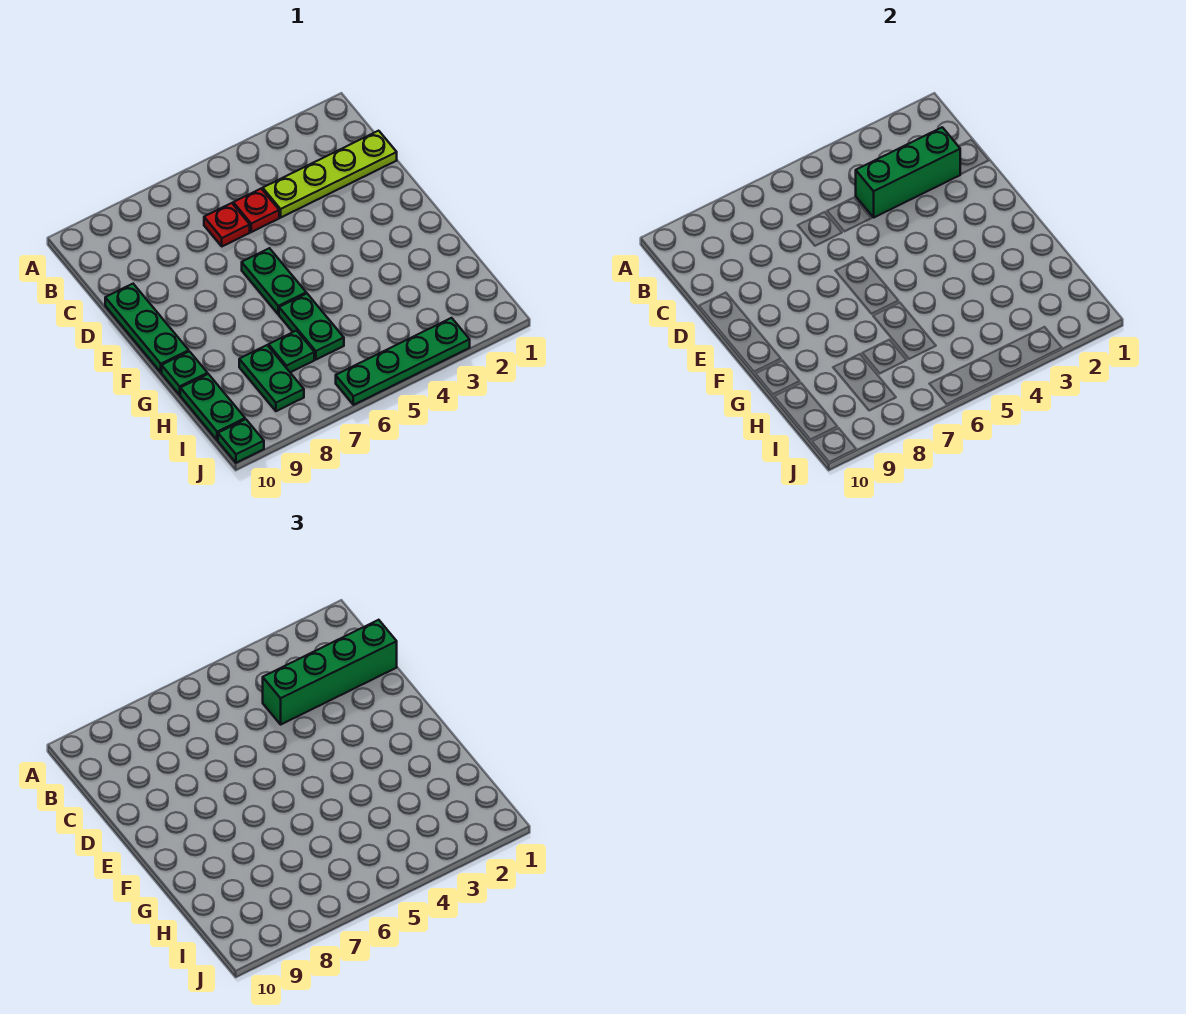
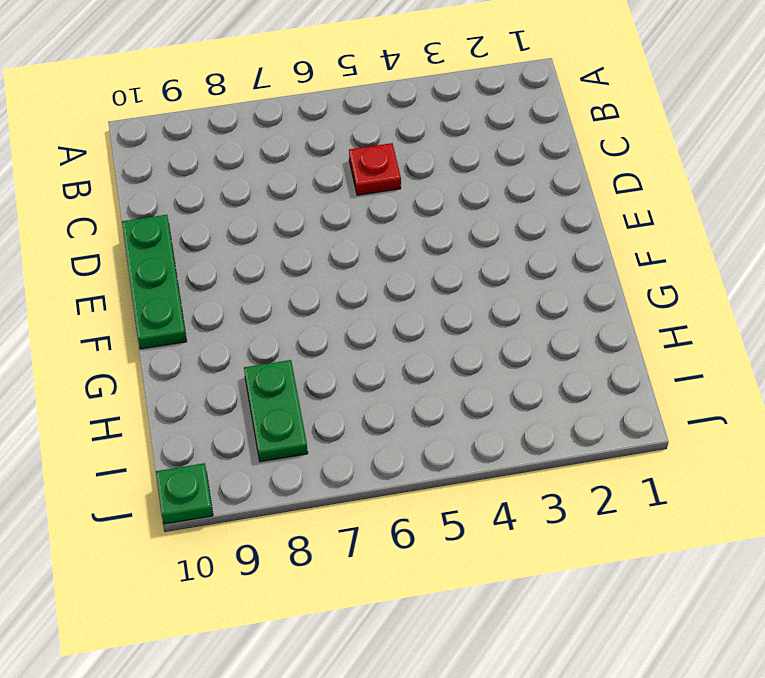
none -> lime 1x4 plate [263,131,397,217]
none -> red 1x1 plate [204,203,250,246]
none -> green 1x2 plate [242,248,306,314]

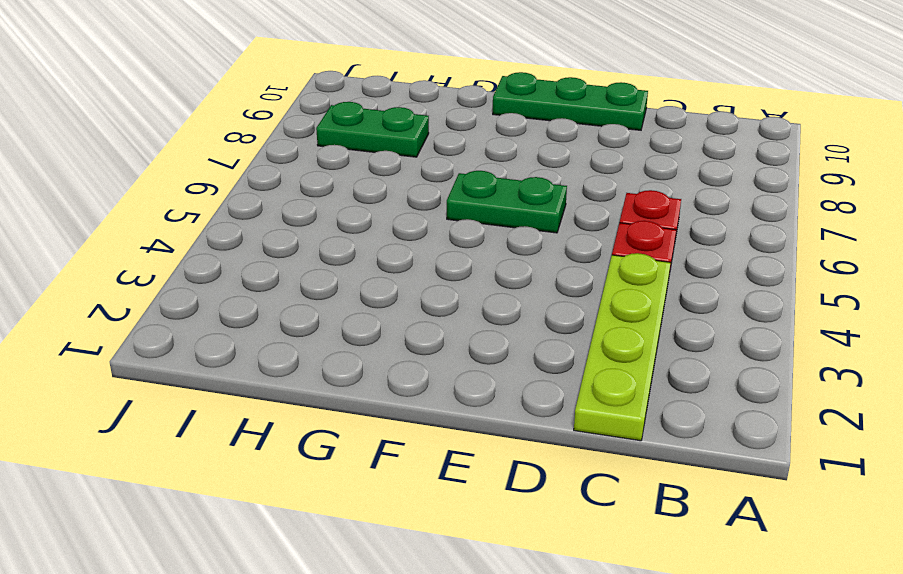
none -> green 1x2 plate [279,293,344,360]
none -> green 1x1 plate [162,351,208,395]
none -> green 1x1 plate [269,331,314,372]

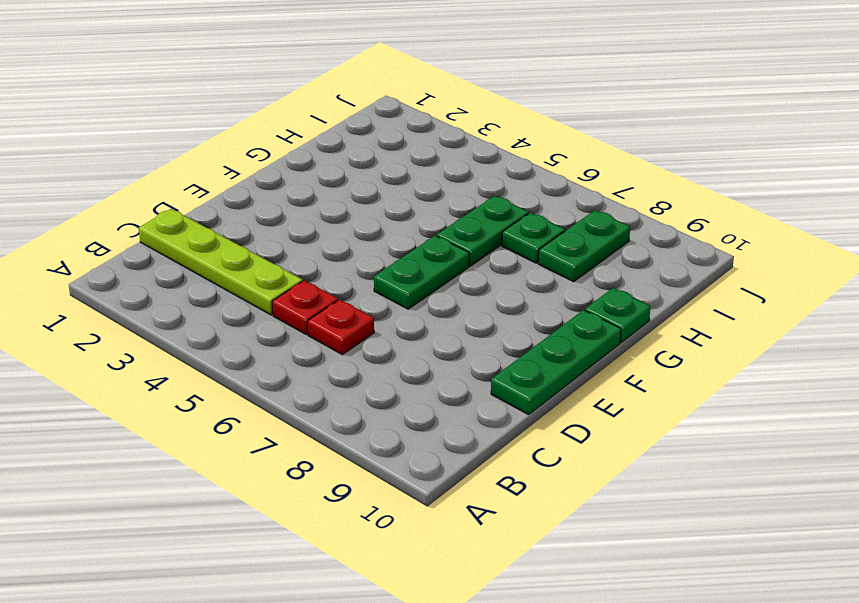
none -> green 1x2 plate [180,374,245,440]
none -> green 1x4 plate [336,318,470,405]
none -> green 1x1 plate [218,419,264,463]

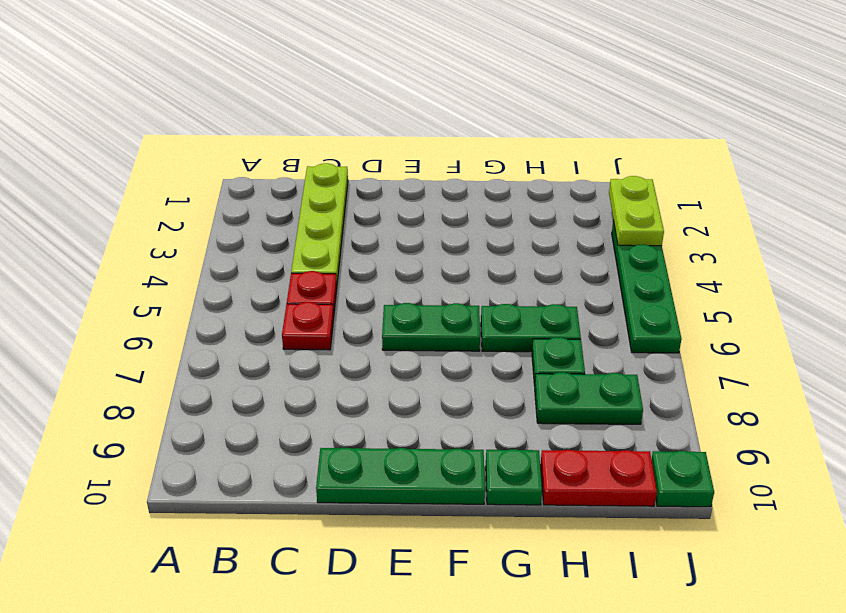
red 1x2 plate [540,450,657,506] -> green 1x2 plate [180,374,245,440]
lime 1x2 plate [609,176,664,246] -> none
none -> green 1x3 brick [856,127,960,217]
none -> green 1x4 brick [263,620,397,724]

